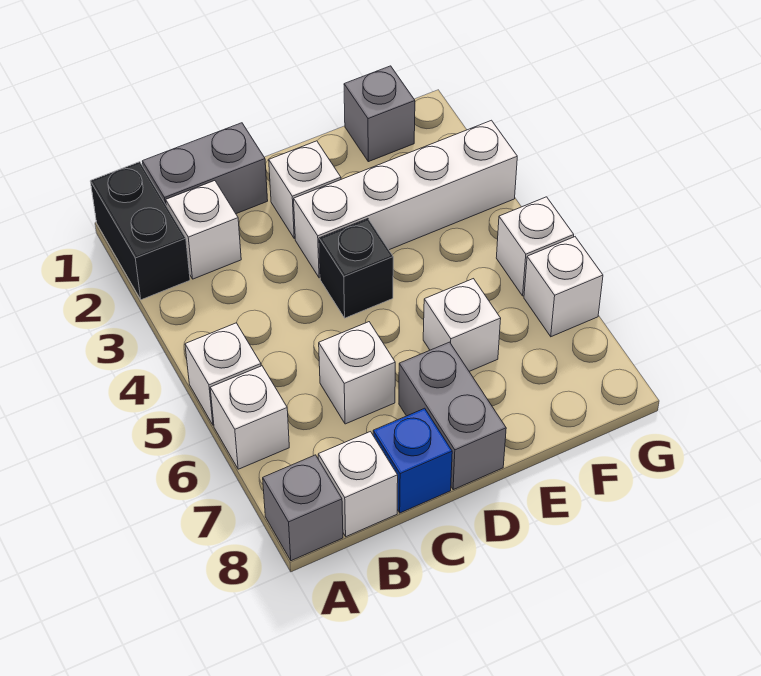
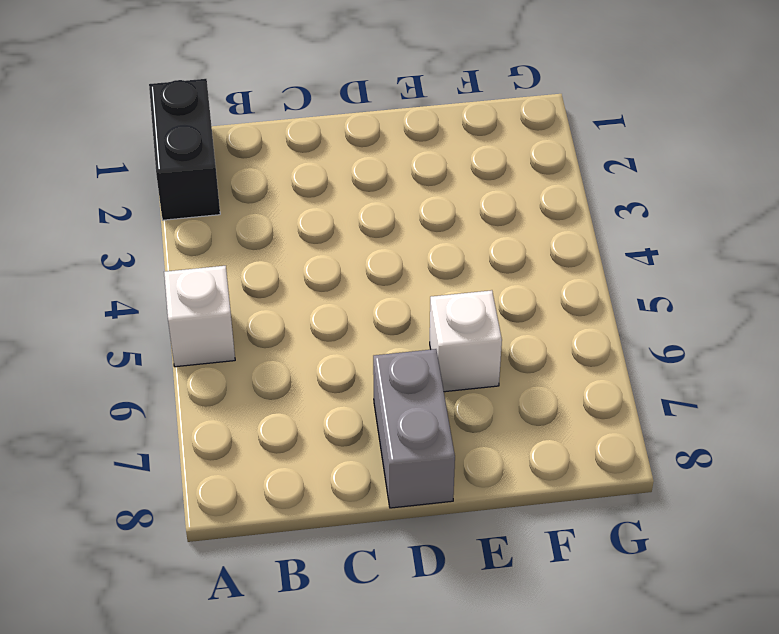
none -> white 1x1 brick [210,366,289,469]
none -> grey 1x1 brick [263,455,343,561]
none -> grey 1x2 brick [142,123,268,214]

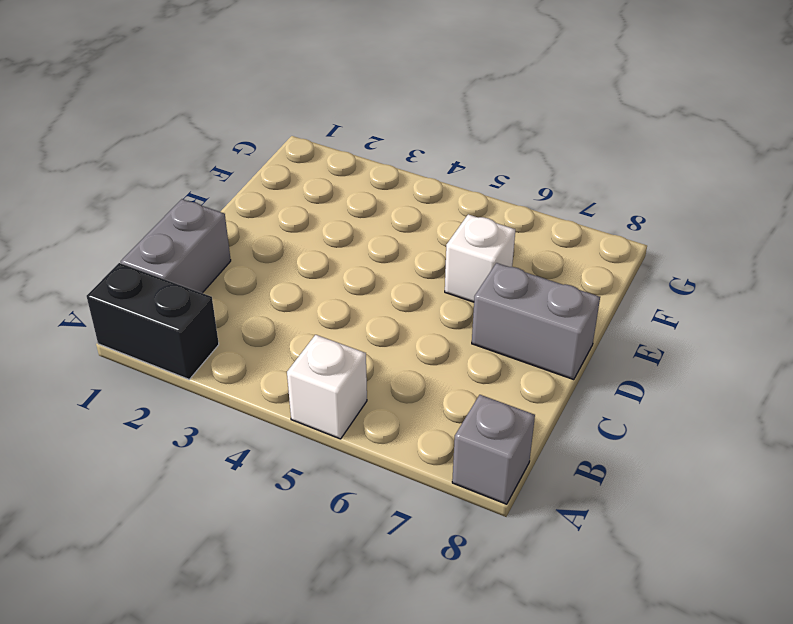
none -> white 1x1 brick [210,366,289,469]
none -> white 1x1 brick [166,181,241,279]
none -> white 1x1 brick [318,432,398,537]

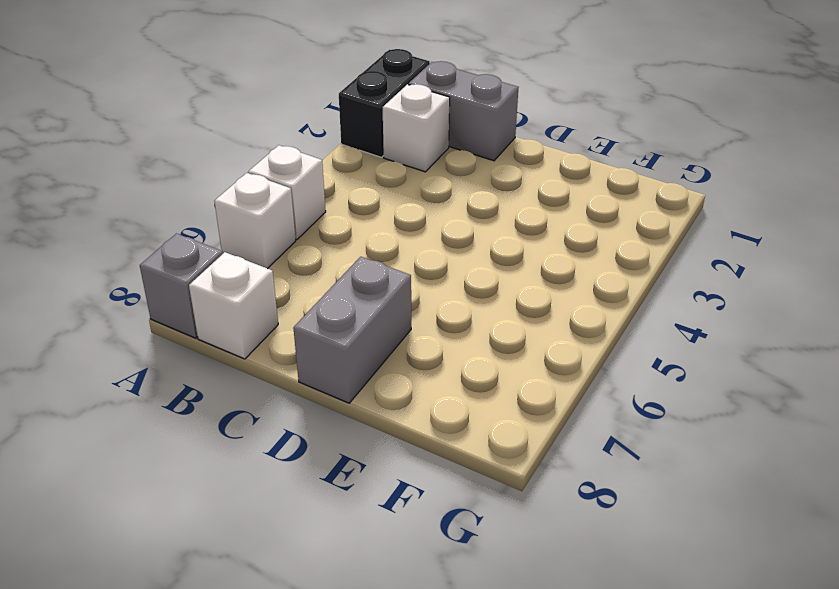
none -> white 1x1 brick [319,322,395,424]
none -> blue 1x1 brick [373,408,452,513]
none -> white 1x1 brick [269,141,341,239]

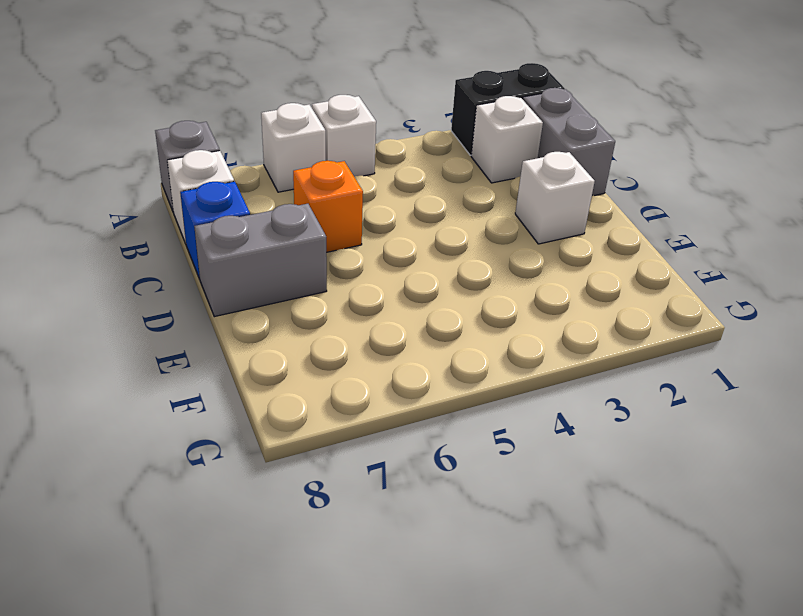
orange 1x1 brick [293,161,363,252] -> white 1x1 brick [319,322,395,424]
none -> white 1x4 brick [294,120,517,278]
none -> black 1x1 brick [319,219,393,318]
none -> white 1x1 brick [423,279,501,371]

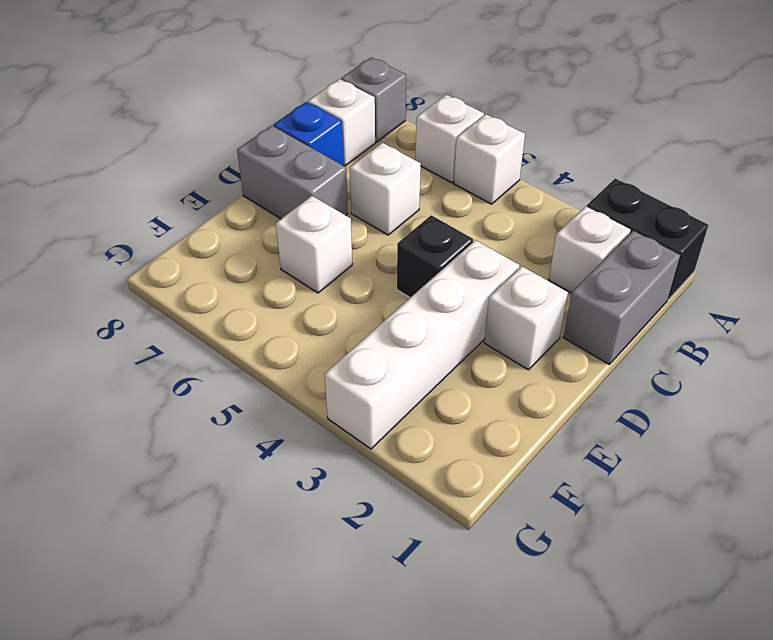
none -> grey 1x1 brick [344,66,415,162]
none -> white 1x1 brick [496,197,574,296]
none -> white 1x1 brick [524,237,603,337]

